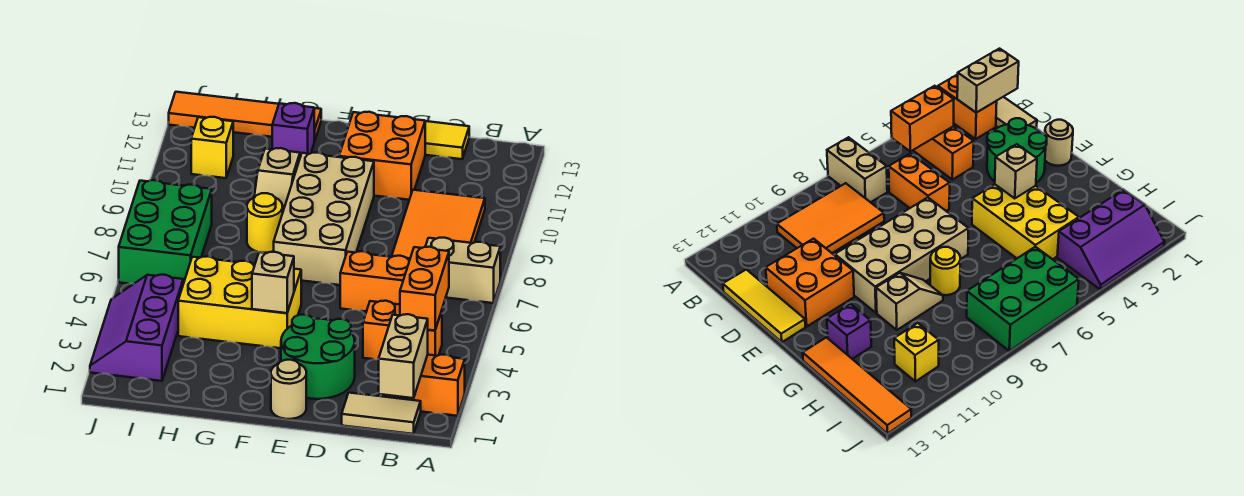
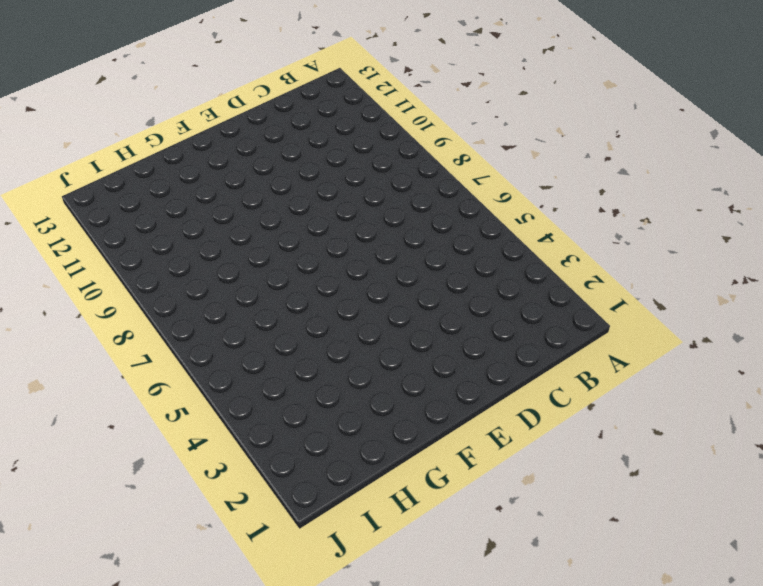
none -> orange 1x2 brick [386,355,465,416]
none -> tan 1x2 brick [425,238,500,303]
none -> tan 1x2 tile [342,393,421,434]

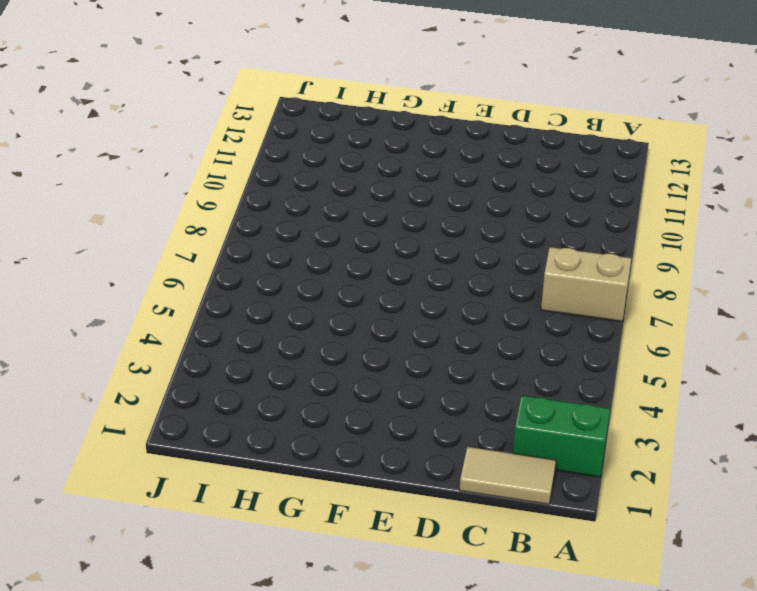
green 1x2 brick [513,396,610,477] -> orange 1x2 brick [386,355,465,416]
none -> orange 1x2 brick [363,301,442,359]
none -> orange 2x3 tile [392,190,485,259]
none -> orange 1x2 brick [340,251,410,312]

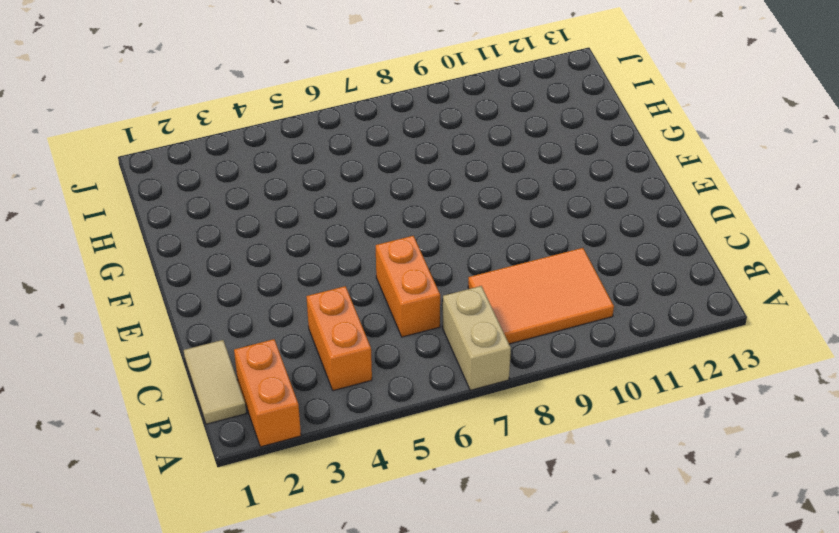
none -> yellow 1x3 tile [425,121,469,159]
none -> green 2x2 round brick [281,315,355,399]
none -> orange 2x2 brick [339,112,425,200]

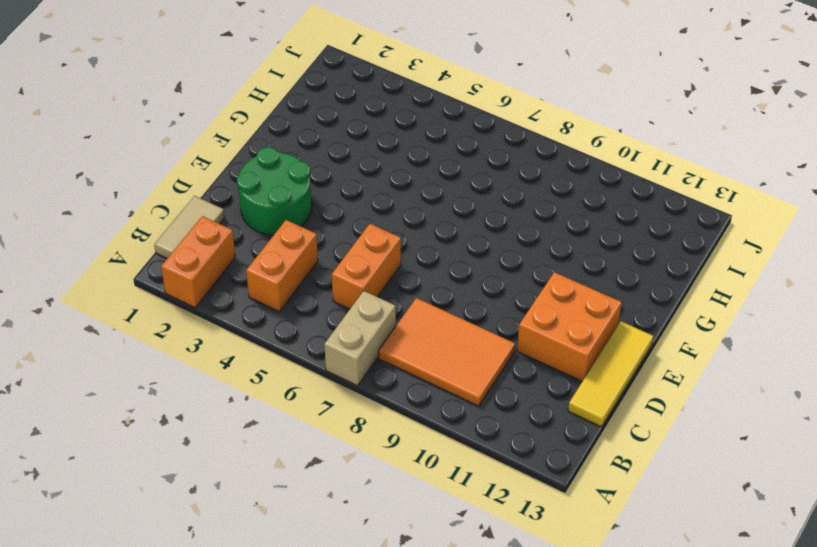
none -> tan 1x1 round brick [271,360,306,419]
none -> tan 2x4 brick [274,153,374,285]
none -> yellow 2x3 brick [178,256,301,348]

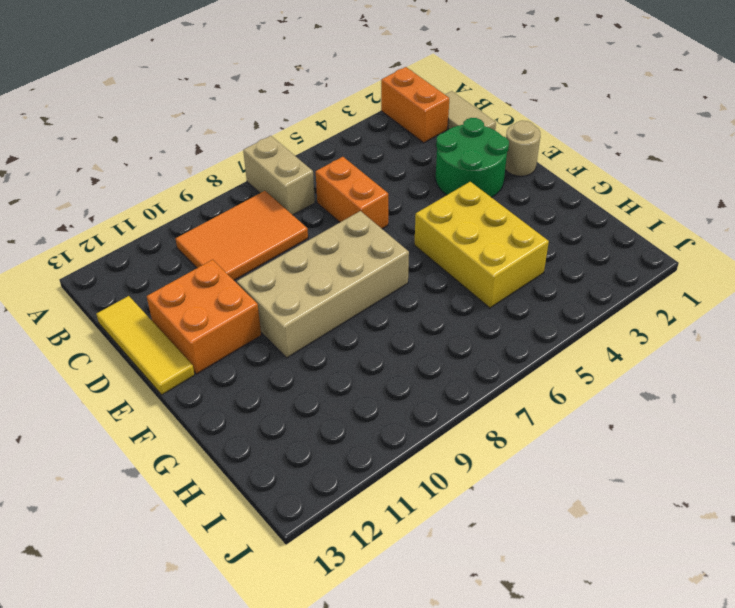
none -> orange 1x2 brick [363,301,442,359]
none -> yellow 1x1 round brick [247,193,283,253]
none -> tan 1x2 slope [254,148,300,211]

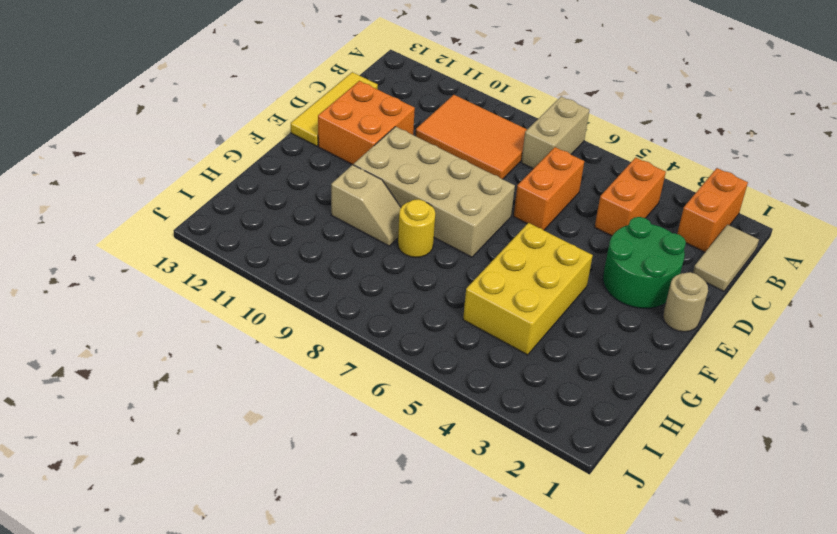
none -> purple 1x1 brick [272,103,314,157]
none -> orange 1x4 tile [169,92,321,142]
none -> purple 2x3 slope [90,275,183,381]

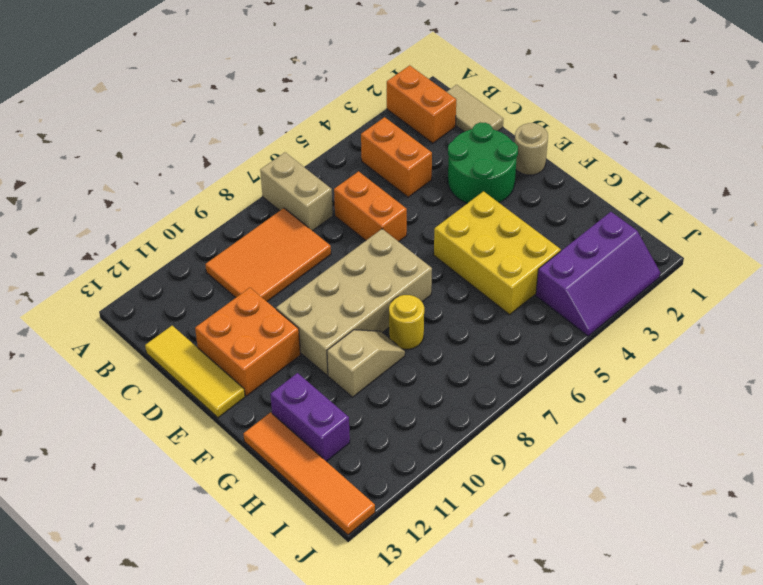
purple 1x2 brick [270,373,350,461] -> purple 1x1 brick [272,103,314,157]
none -> green 2x3 brick [119,180,212,284]
none -> yellow 1x1 brick [191,117,233,178]
none -> tan 1x2 brick [379,314,428,398]

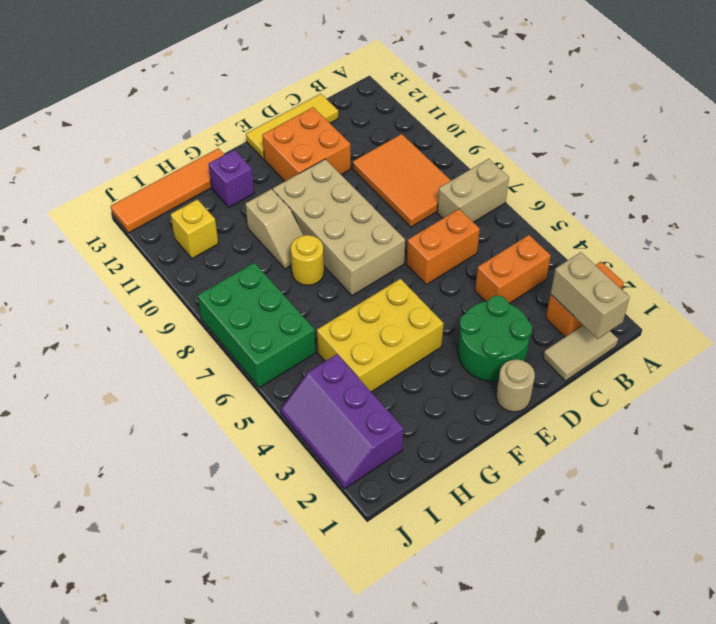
none -> orange 1x2 brick [400,247,449,331]
none -> tan 1x1 brick [252,252,294,313]

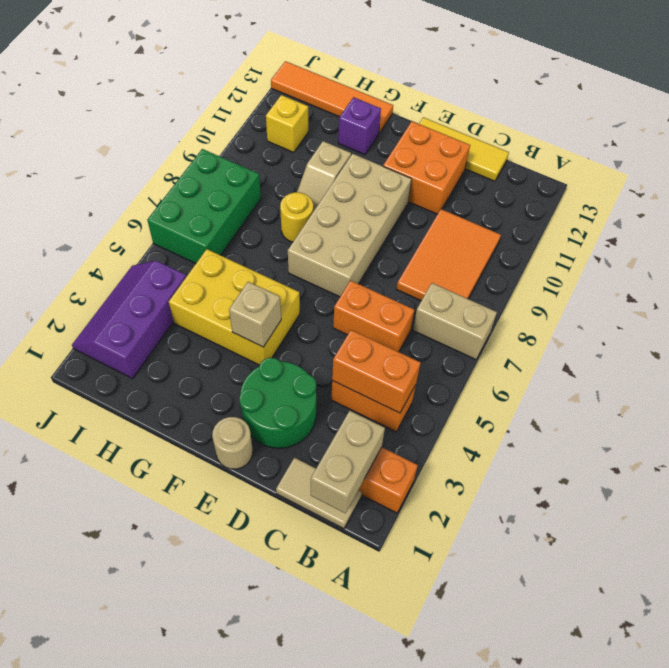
orange 1x2 brick [332,330,421,413] -> orange 1x2 brick turned to [400,247,449,331]

